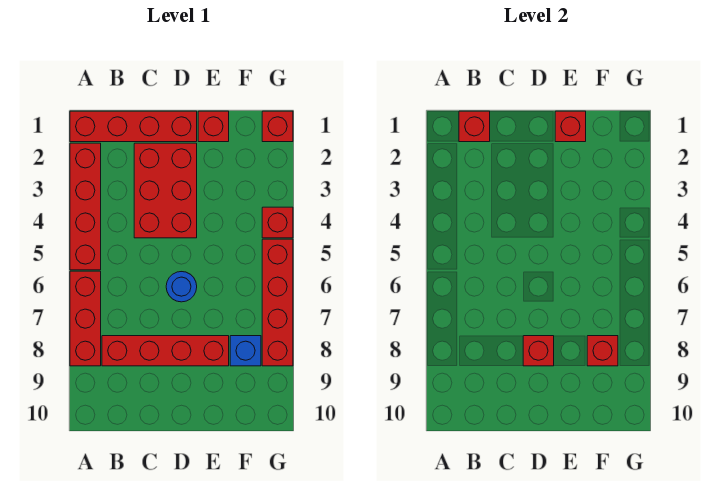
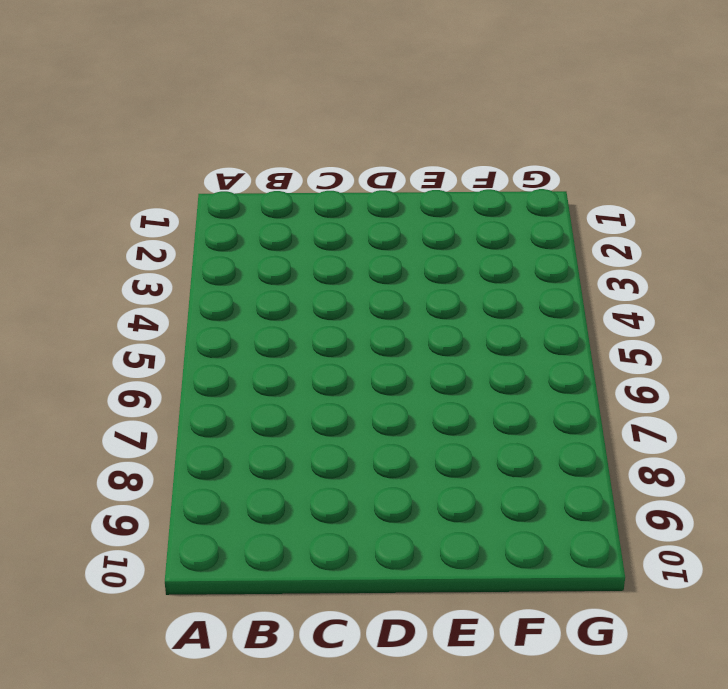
none -> red 1x4 brick [70,111,197,142]
none -> red 1x4 brick [70,143,101,270]
none -> red 1x3 brick [70,271,101,366]

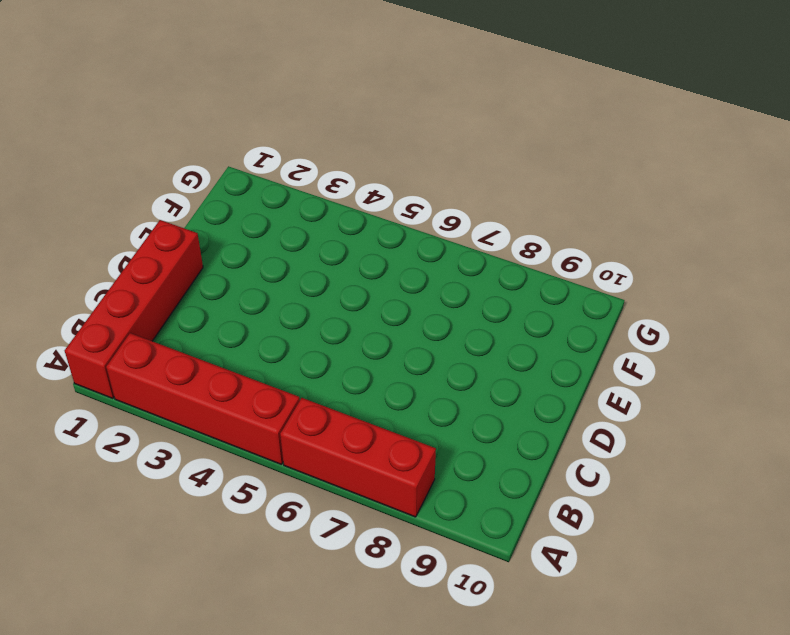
none -> red 1x4 brick [102,336,229,366]
none -> red 2x3 brick [134,143,197,238]
none -> blue 1x1 round brick [166,272,197,302]

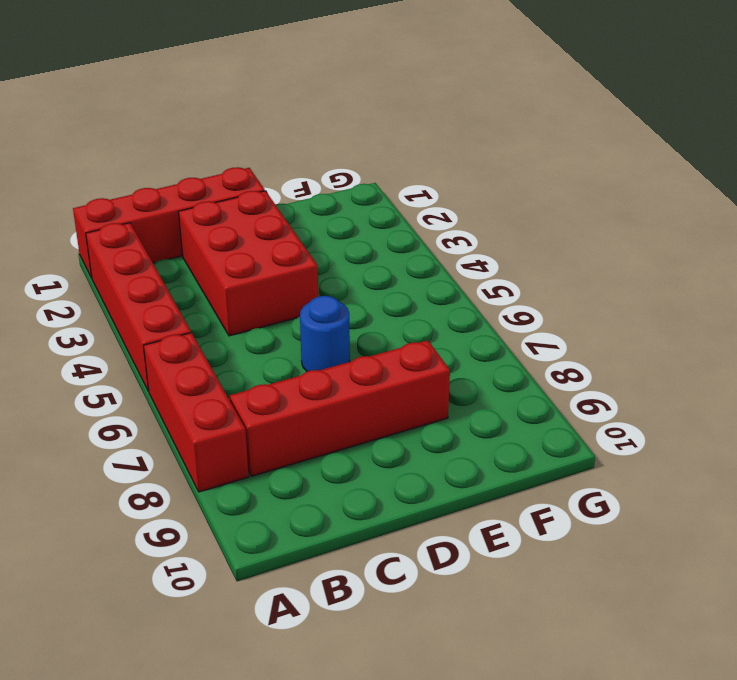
none -> red 1x1 brick [198,111,229,142]
none -> blue 1x1 brick [230,336,261,366]
none -> red 1x1 brick [262,111,293,142]

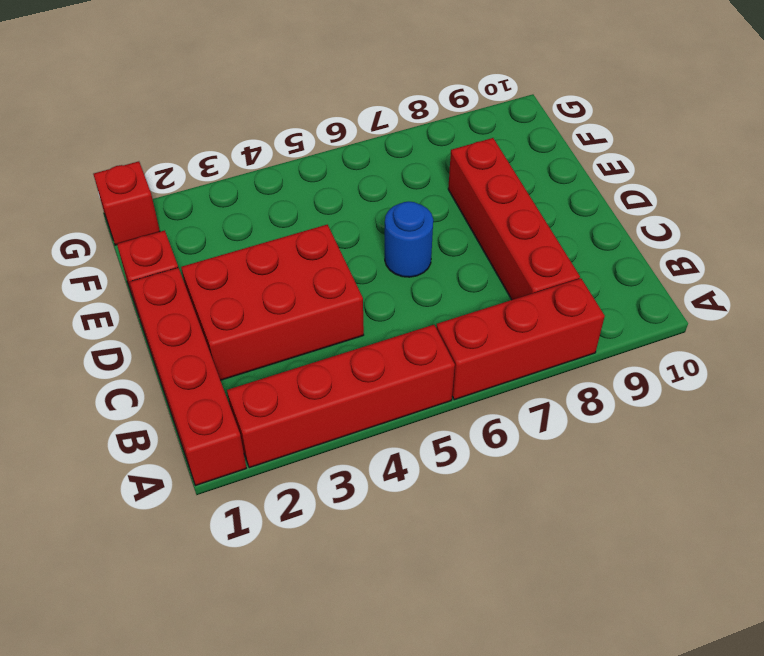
none -> blue 1x1 brick [230,336,261,366]
none -> red 1x1 brick [262,207,293,238]
none -> red 1x4 brick [262,239,293,366]

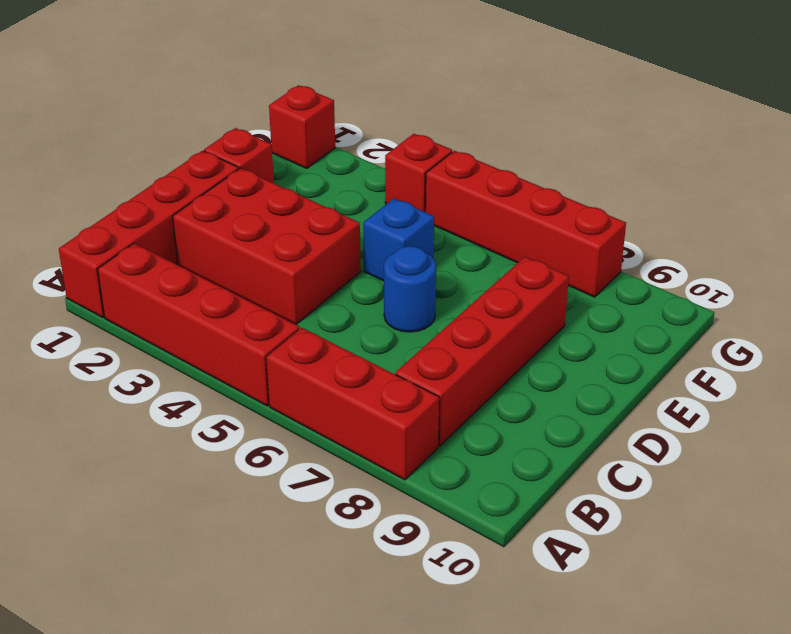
blue 1x1 brick [363,199,434,281] -> blue 1x1 brick moved to [230,336,261,366]
none -> red 1x1 brick [459,111,490,142]
none -> red 1x1 brick [523,336,554,366]
none -> red 1x1 brick [555,111,586,142]

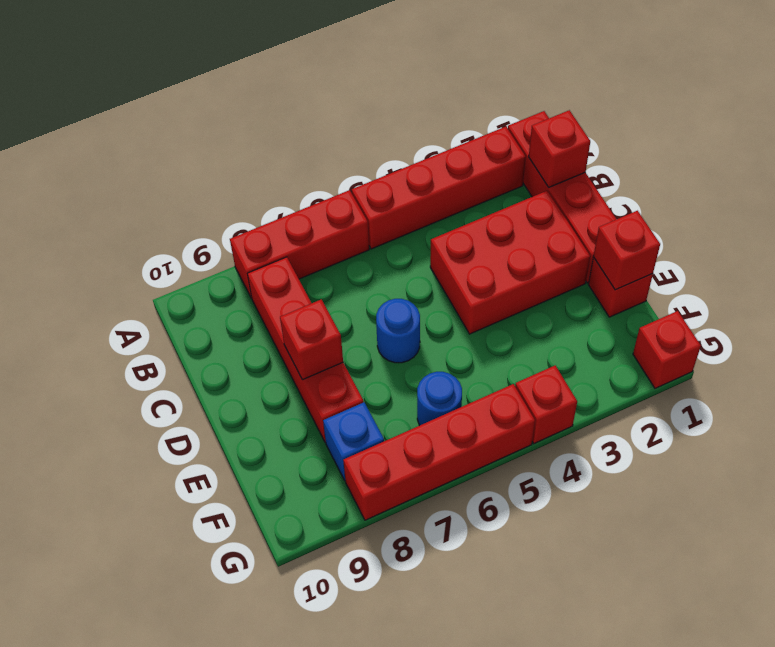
blue 1x1 round brick [417,372,462,426] -> none
none -> red 1x1 brick [587,336,618,366]

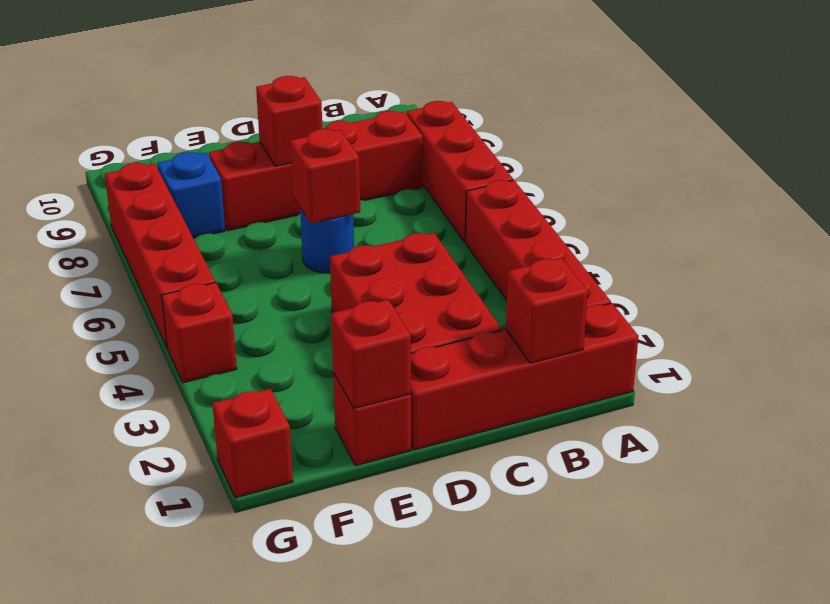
red 1x1 brick [290,129,360,224] -> red 1x1 brick moved to [587,336,618,366]

